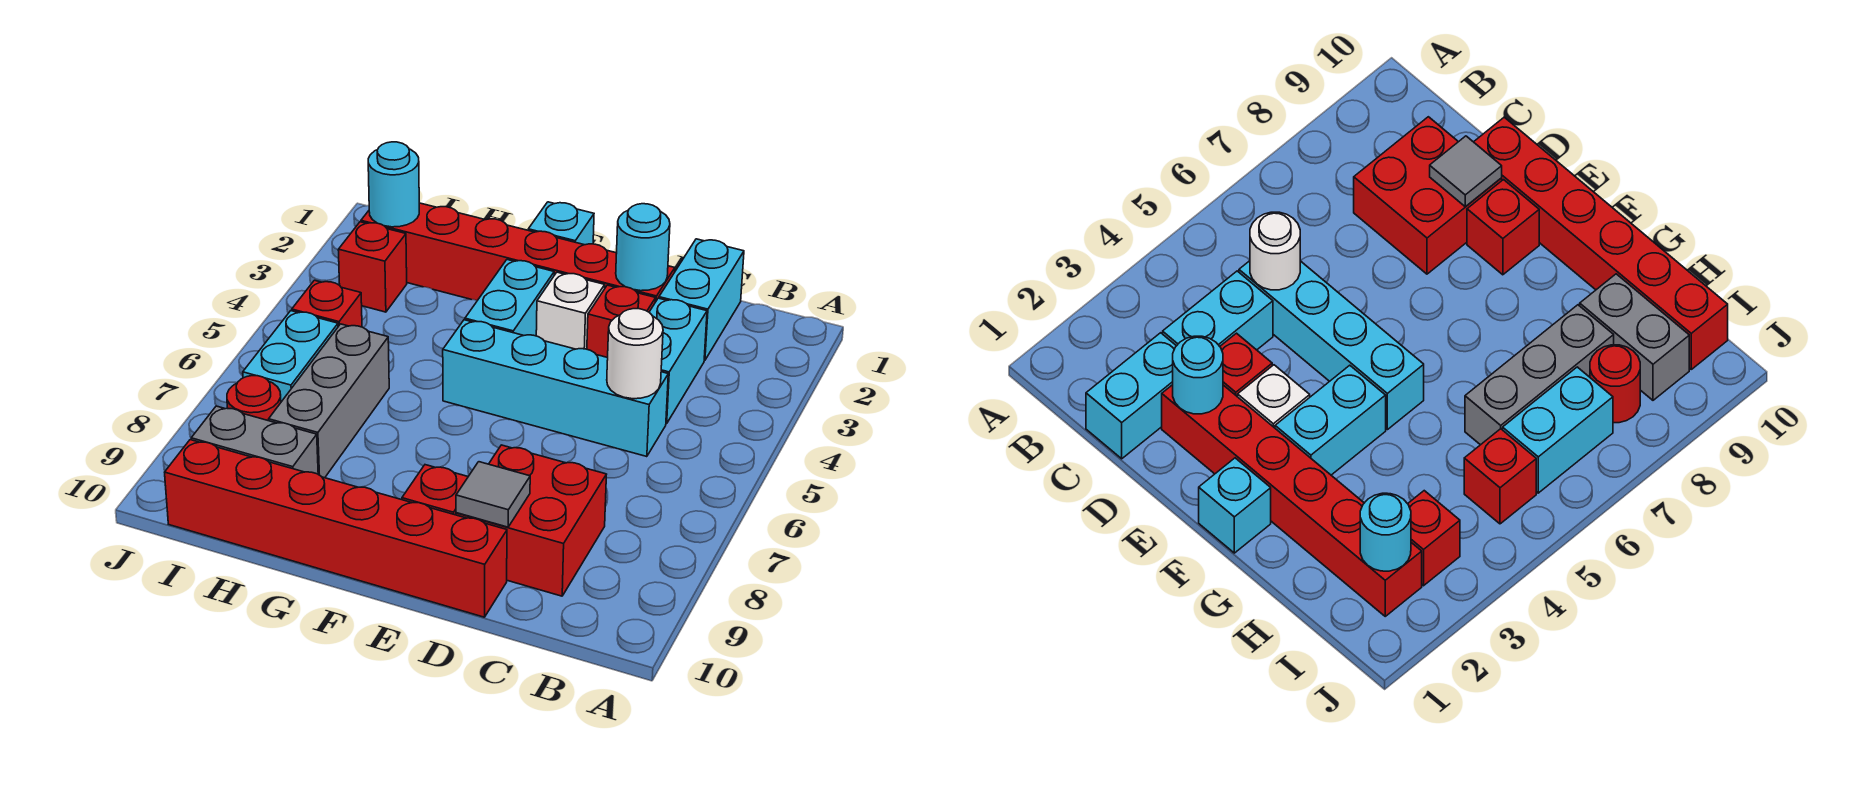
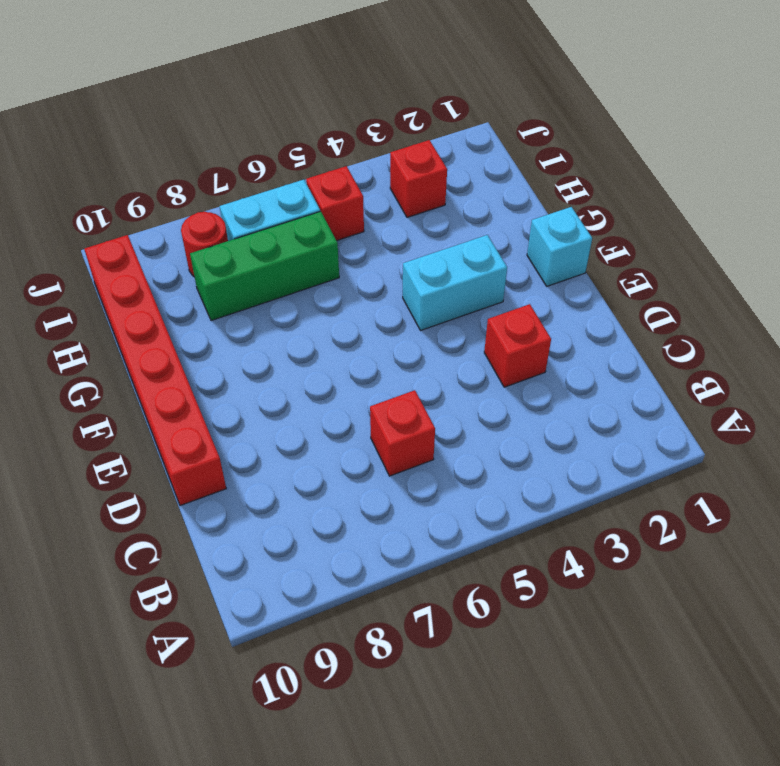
red 1x1 brick [370,390,435,476] -> red 1x1 brick moved to [402,465,468,515]
green 1x3 brick [190,211,339,321] -> grey 1x3 brick [269,324,389,478]
none -> cyan 1x2 brick [659,239,744,360]
none -> cyan 1x2 brick [649,298,707,424]
none -> cyan 1x4 brick [443,320,668,457]

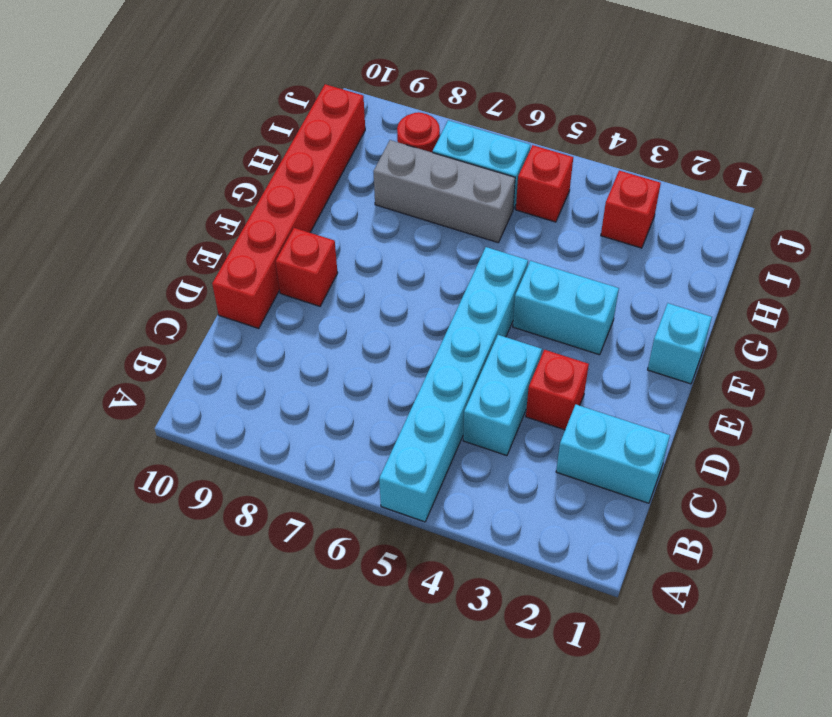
cyan 1x6 brick [379,247,528,522] -> cyan 1x4 brick [443,320,668,457]
cyan 1x2 brick [463,335,542,456] -> cyan 1x2 brick turned to [649,298,707,424]
none -> red 2x2 brick [456,445,606,596]
none -> red 1x6 brick [361,203,675,302]
none -> white 1x1 brick [536,272,605,349]

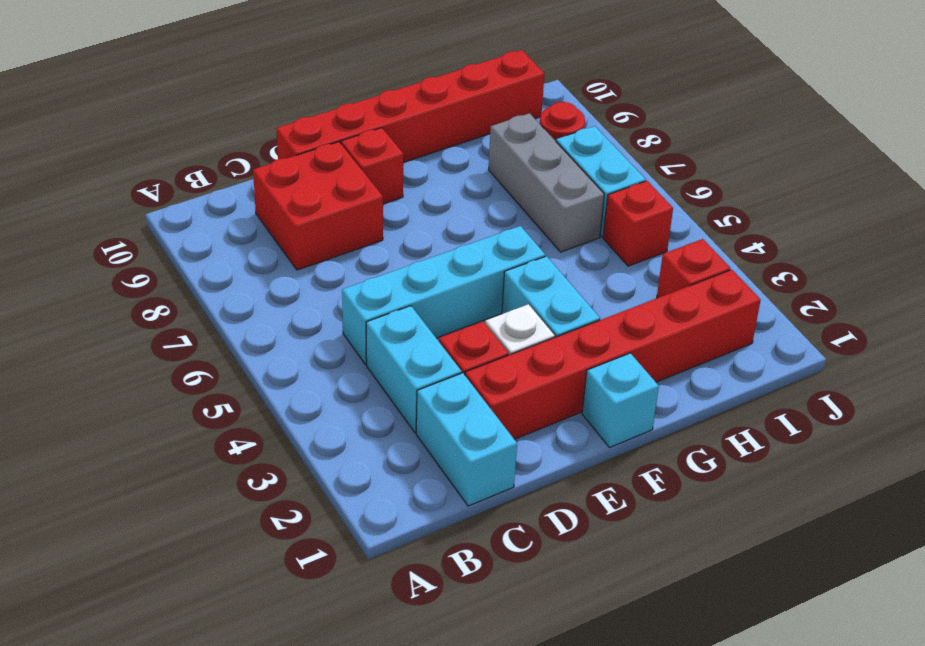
none -> grey 1x2 brick [191,406,318,474]
none -> white 1x1 round brick [607,309,663,399]
none -> cyan 1x1 round brick [616,204,670,291]

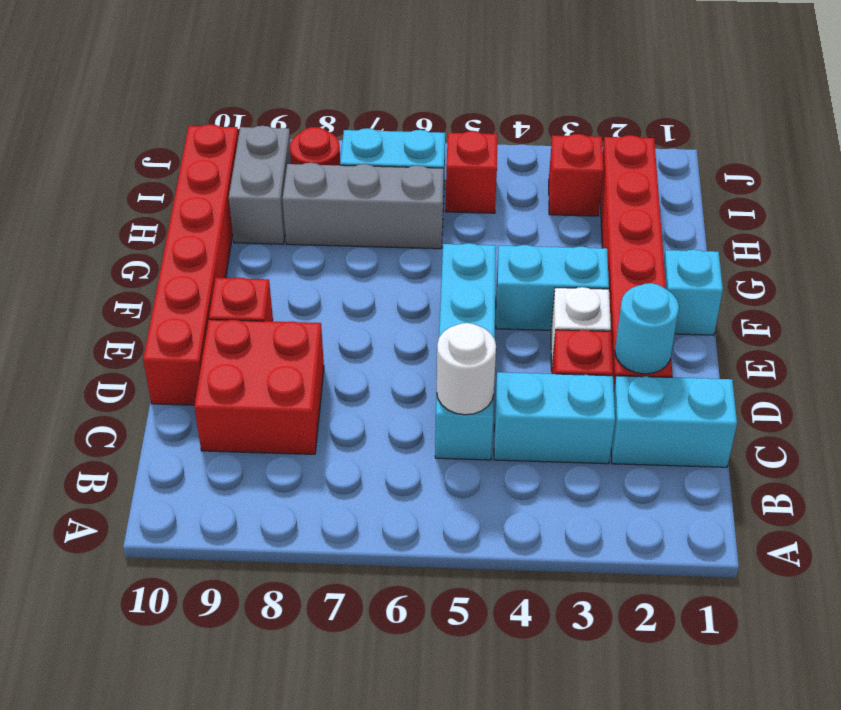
none -> grey 1x1 tile [456,462,530,527]
none -> cyan 1x1 round brick [368,142,419,227]

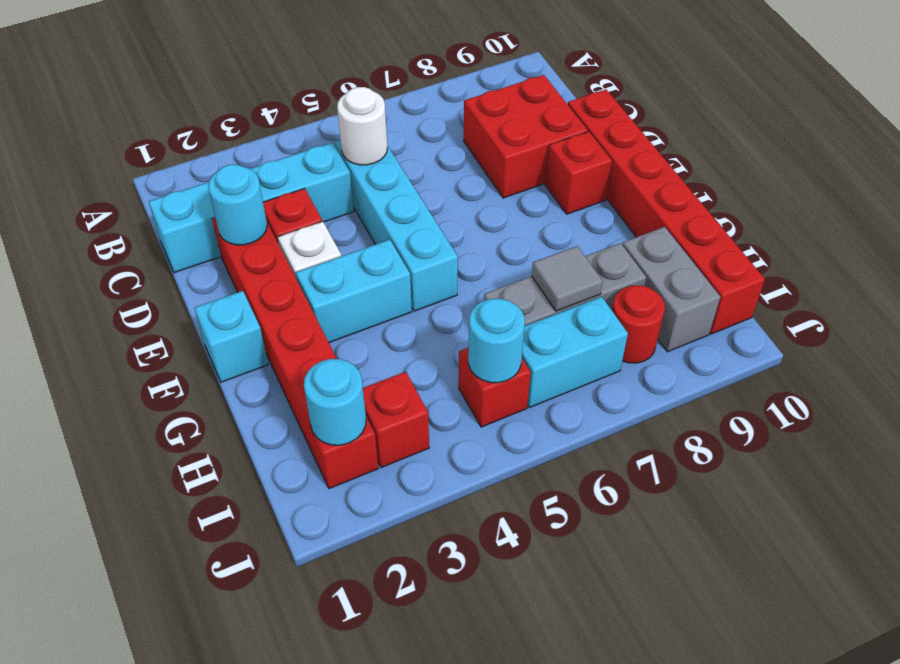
grey 1x1 tile [532,246,603,311] -> grey 1x1 tile moved to [456,462,530,527]
cyan 1x1 round brick [468,299,525,383] -> none

